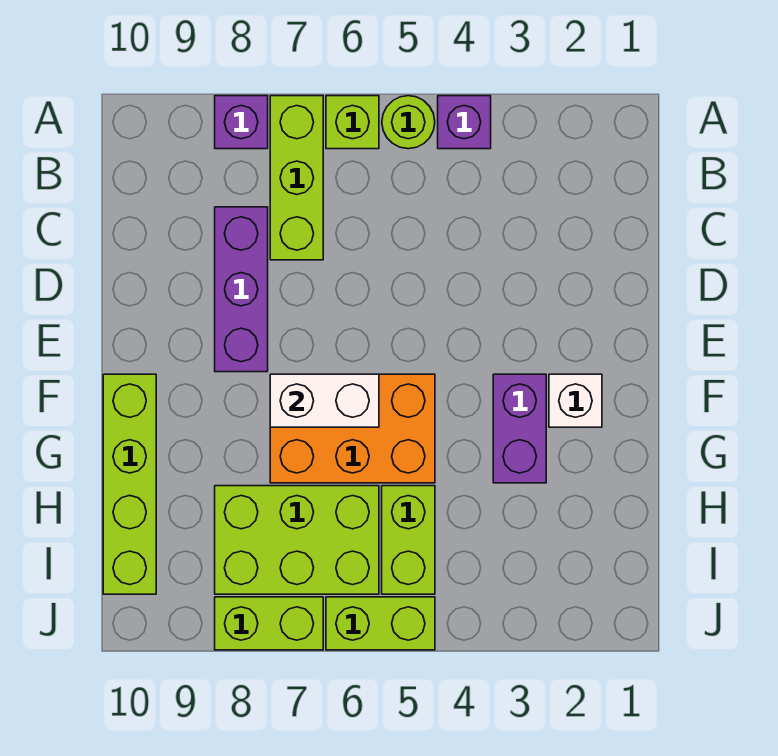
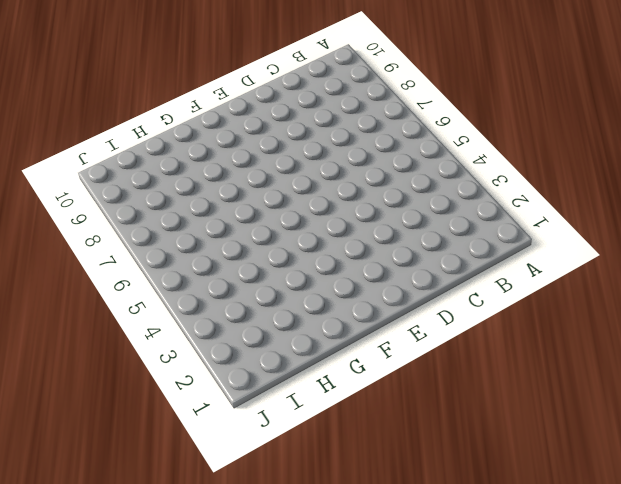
none -> purple 1x1 brick [438,96,491,149]
none -> lime 1x1 round brick [382,96,435,149]
none -> lime 1x1 brick [326,96,379,149]

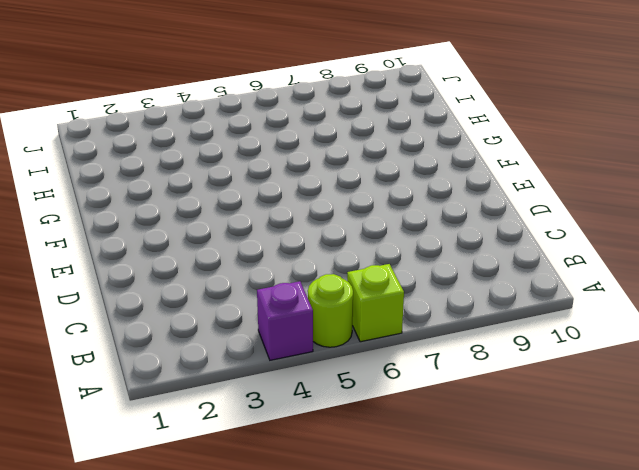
none -> lime 1x3 brick [270,96,323,260]
none -> purple 1x1 brick [215,96,268,149]
none -> purple 1x3 brick [215,207,268,372]

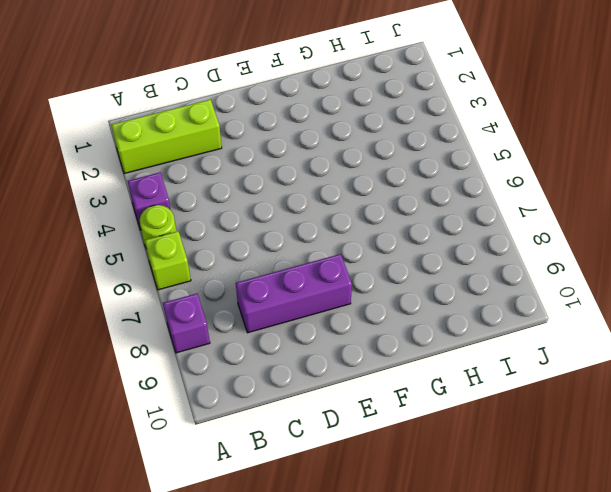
lime 1x3 brick [111,100,222,174] -> lime 1x3 brick moved to [270,96,323,260]
none -> white 1x1 brick [549,374,602,427]
none -> purple 1x2 brick [493,374,546,483]
none -> orange 2x3 brick [270,374,435,483]

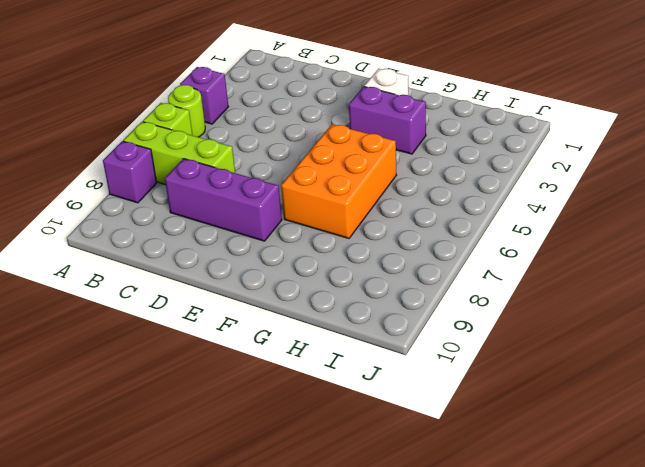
none -> lime 1x4 brick [103,374,156,594]
none -> lime 1x2 brick [382,486,435,594]
none -> lime 2x3 brick [215,486,379,594]

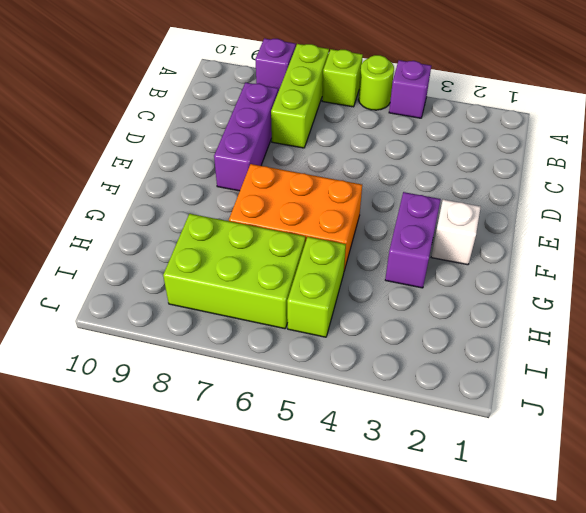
none -> lime 1x4 brick [103,374,156,594]
none -> lime 1x2 brick [326,597,435,650]
none -> lime 1x2 brick [215,597,323,650]

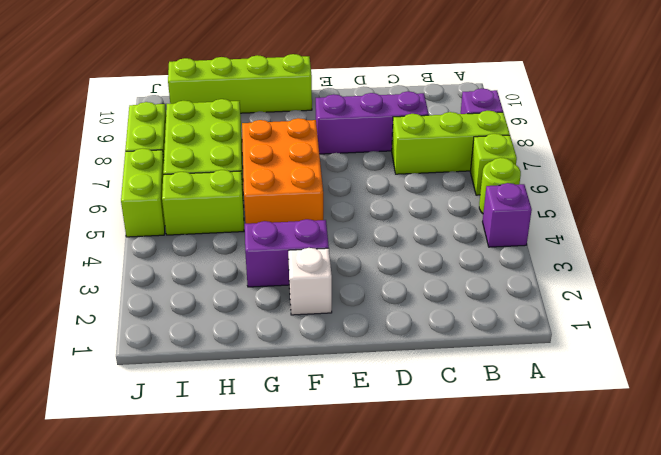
none -> white 1x2 brick [270,374,379,427]

